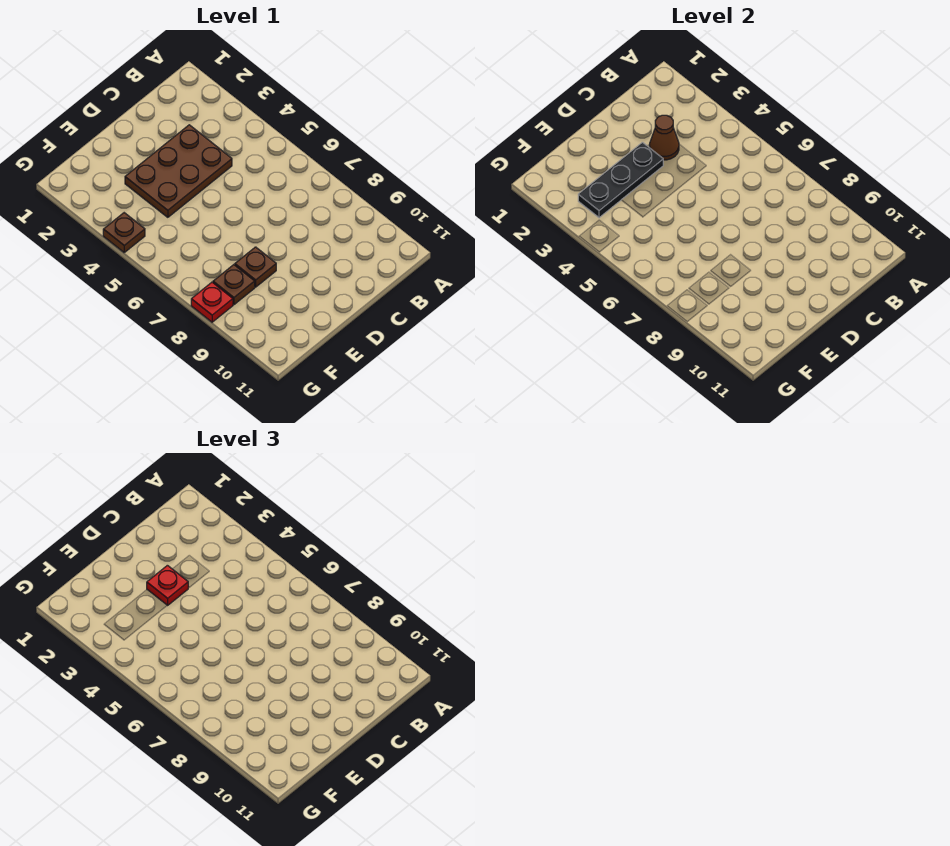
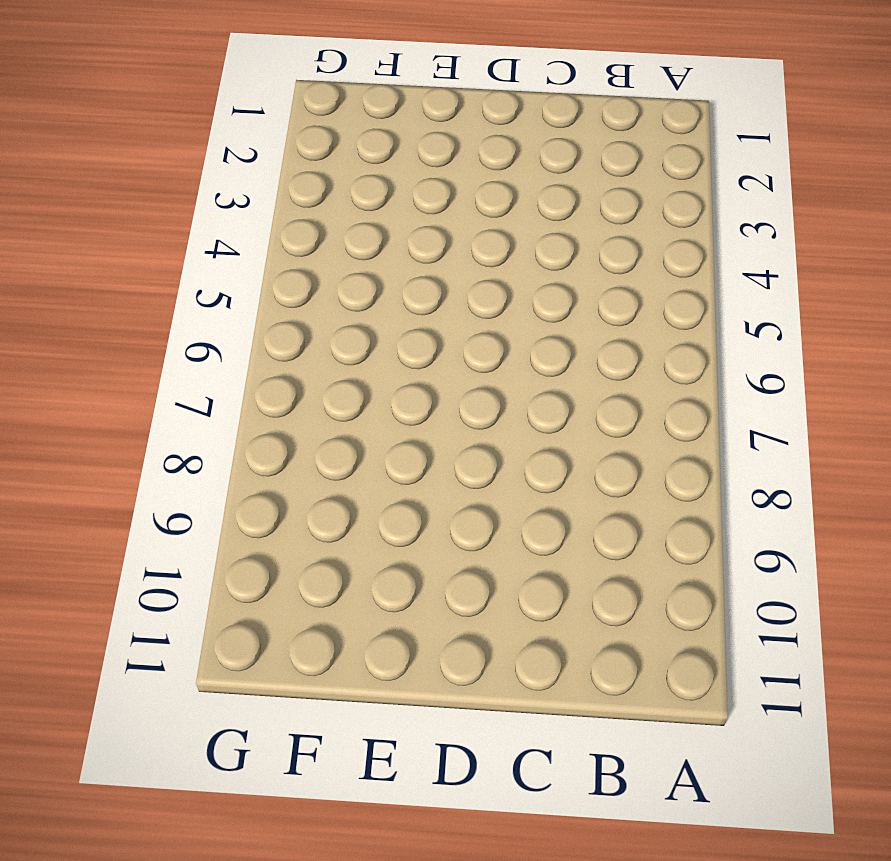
none -> brown 2x3 plate [125,125,232,217]
none -> brown 1x1 plate [235,247,276,287]

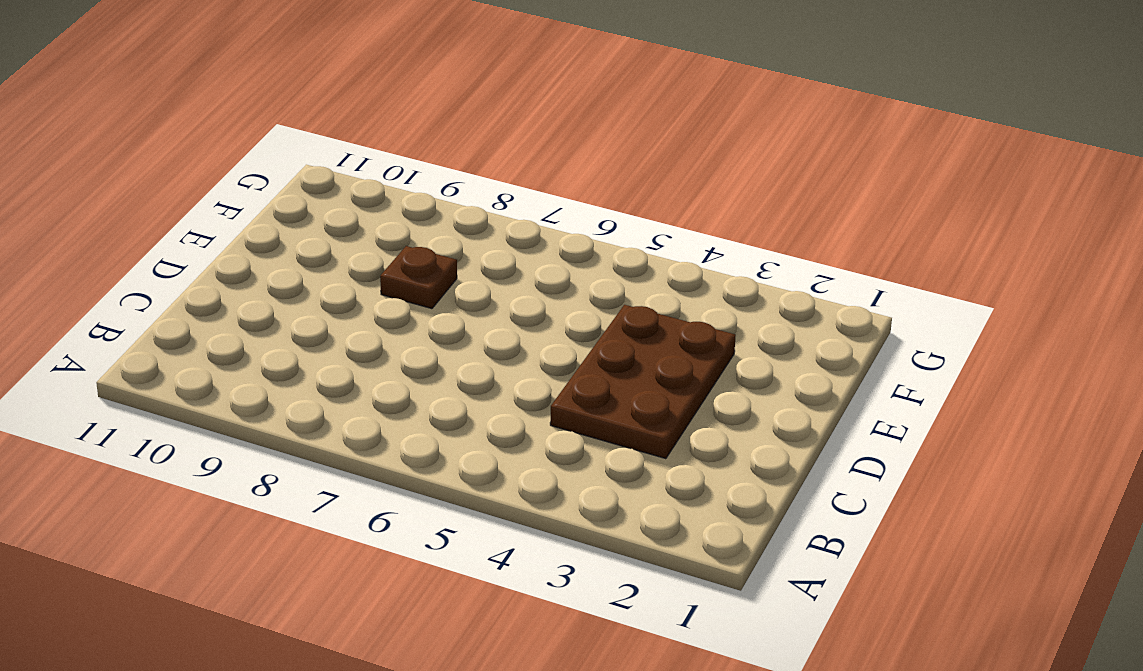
none -> brown 1x1 plate [213,265,255,305]
none -> brown 1x1 plate [103,213,145,252]

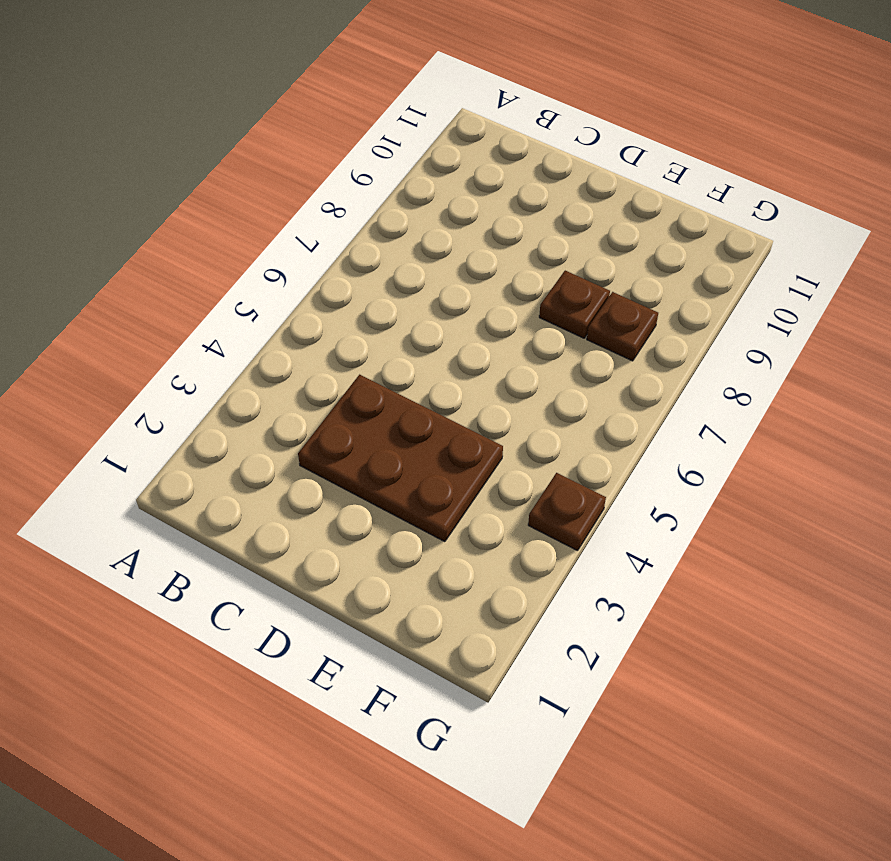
none -> red 1x1 plate [191,282,233,322]
none -> brown 1x1 cone [650,115,679,160]

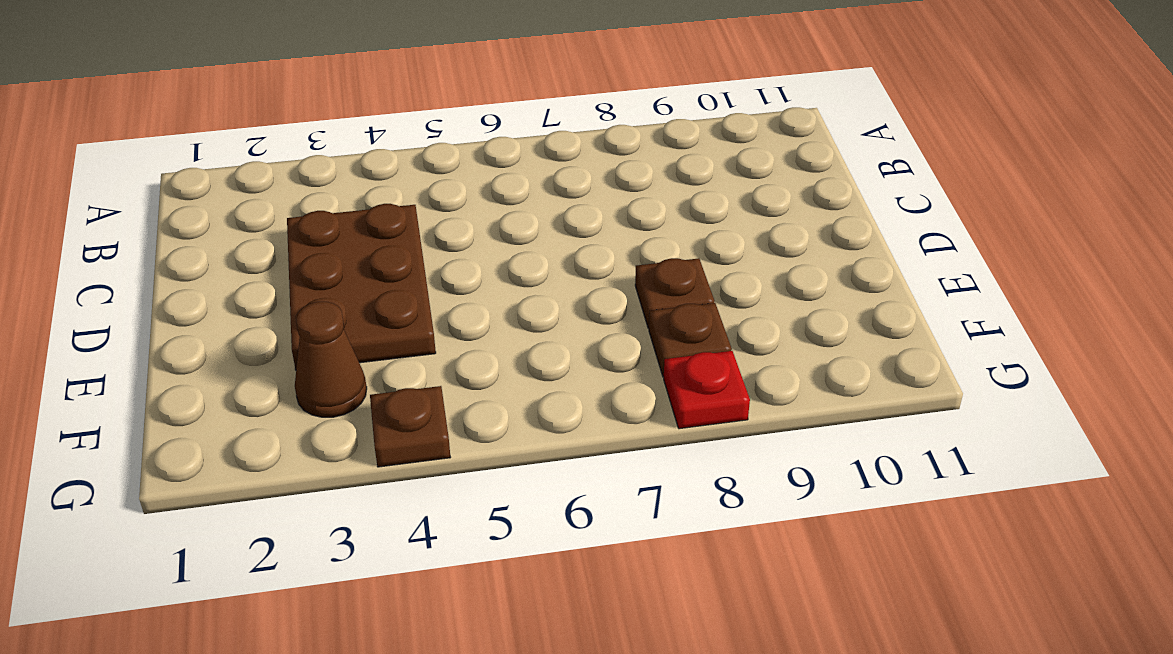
brown 1x1 cone [295,302,367,417] -> brown 1x1 cone moved to [650,115,679,160]
none -> black 1x3 plate [578,142,663,218]
none -> red 1x1 plate [147,565,188,606]

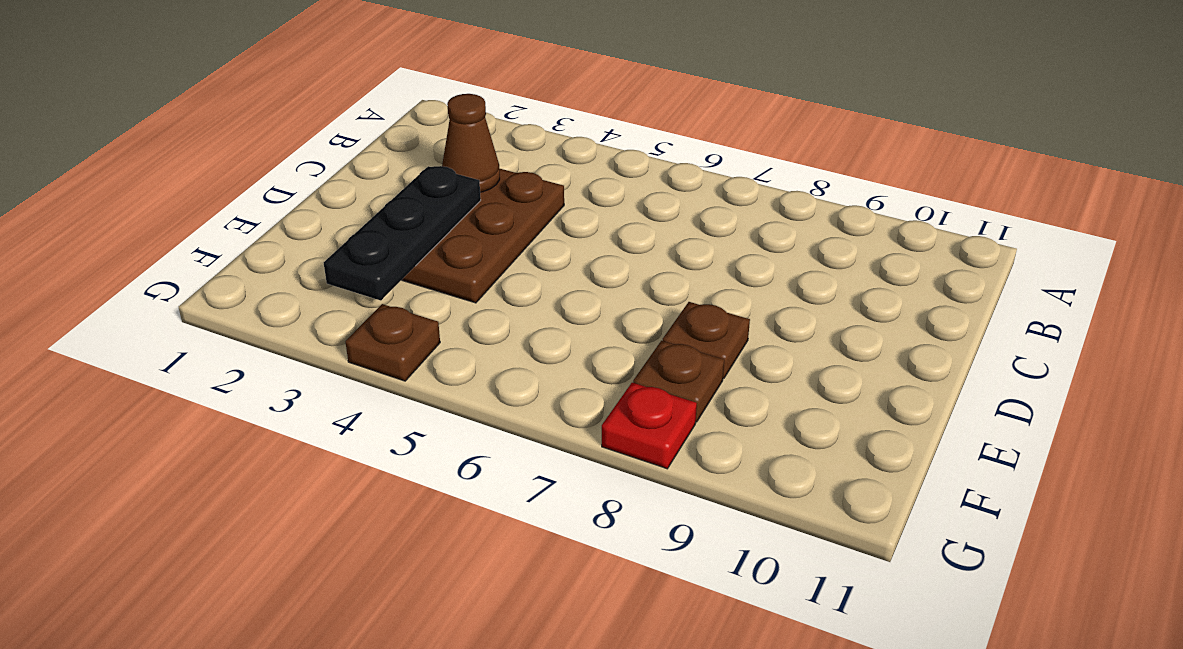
none -> red 1x1 plate [147,565,188,606]

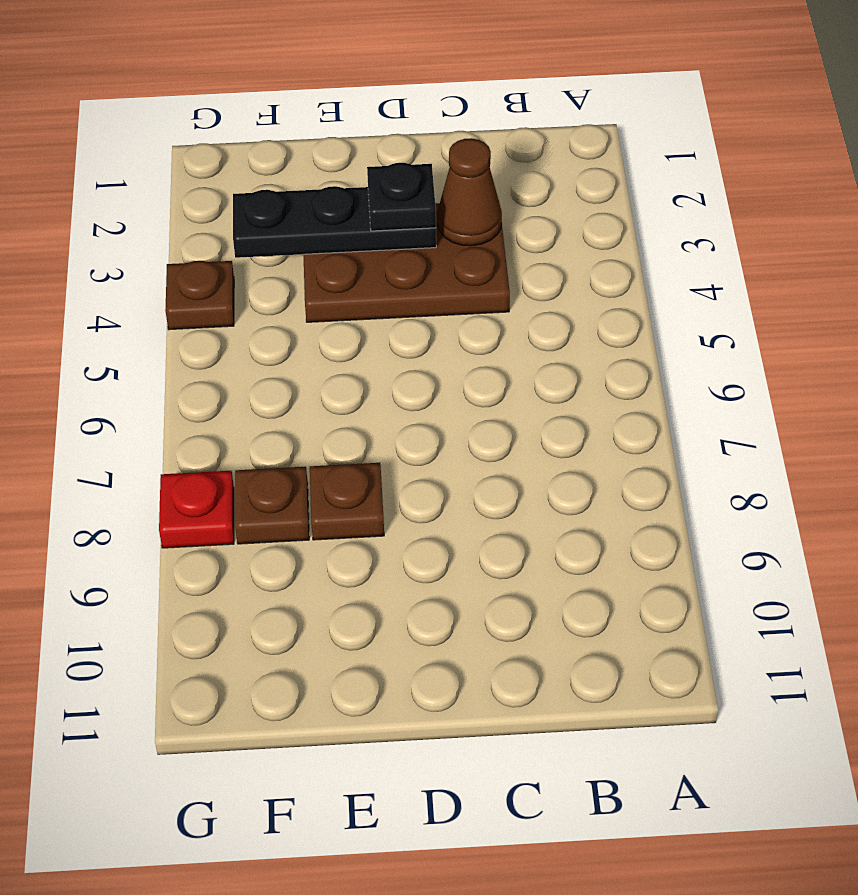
black 1x1 plate [367,163,436,231] -> red 1x1 plate [147,565,188,606]

